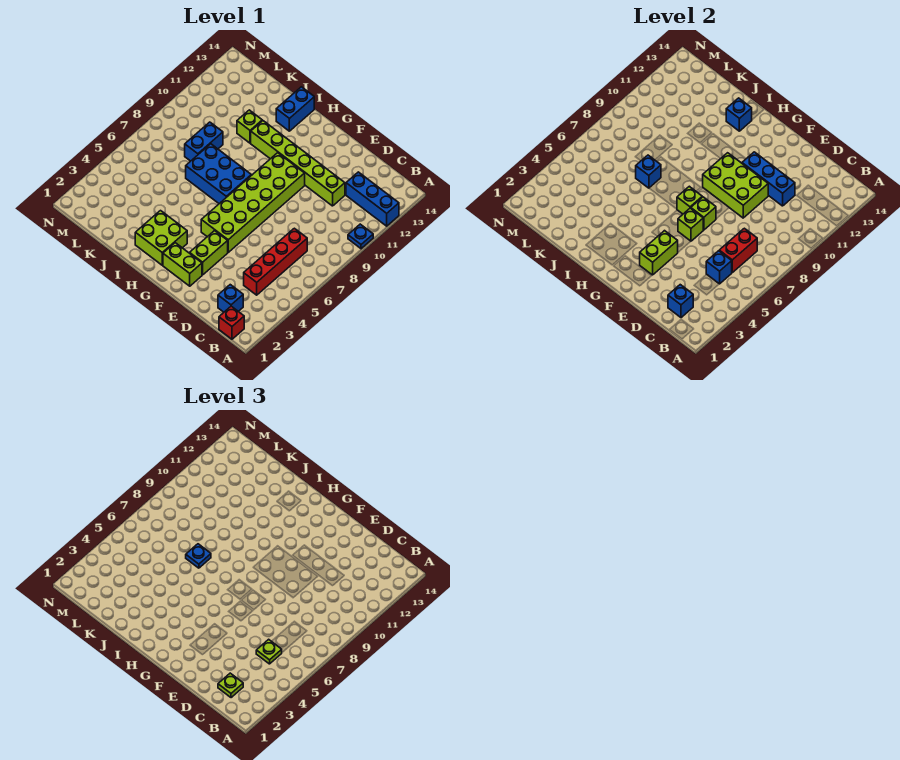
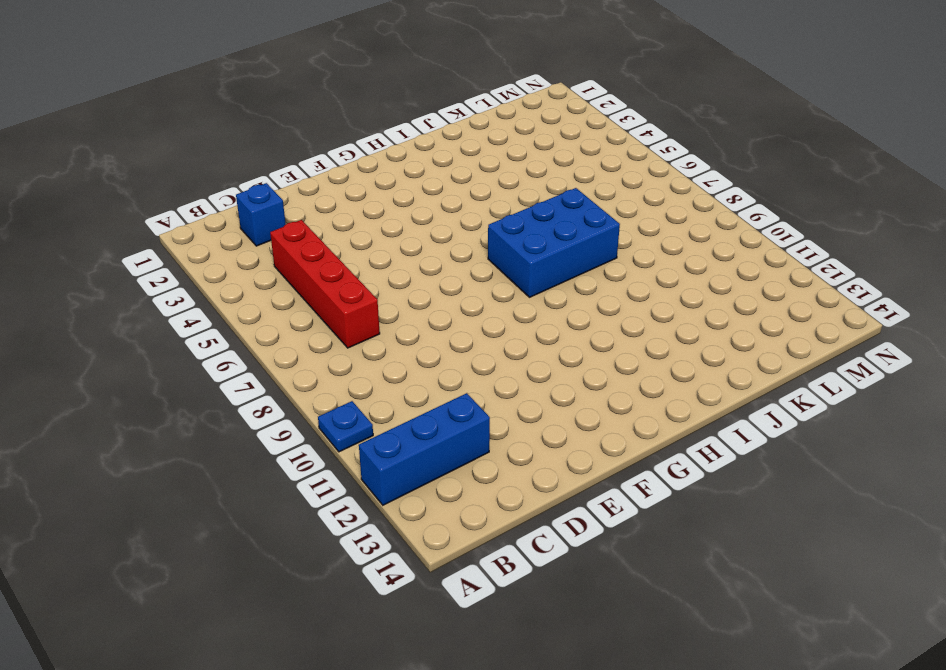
none -> red 1x1 brick [219,306,244,339]
none -> lime 1x6 brick [251,121,345,206]
none -> lime 1x2 brick [163,243,202,286]

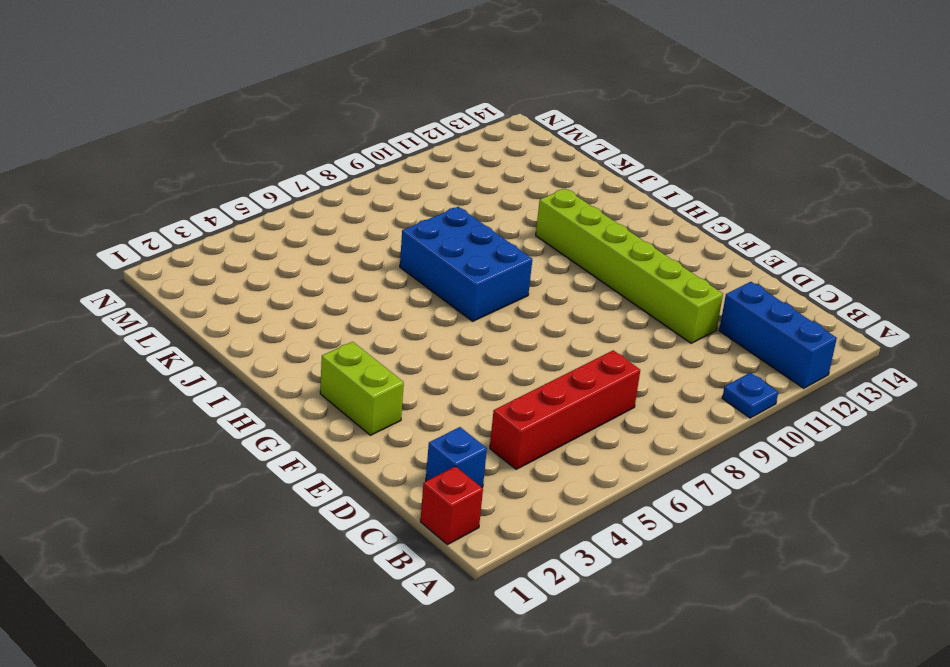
none -> lime 1x2 brick [190,231,228,275]
none -> lime 2x6 brick [201,153,305,252]
none -> lime 2x2 brick [135,211,187,265]

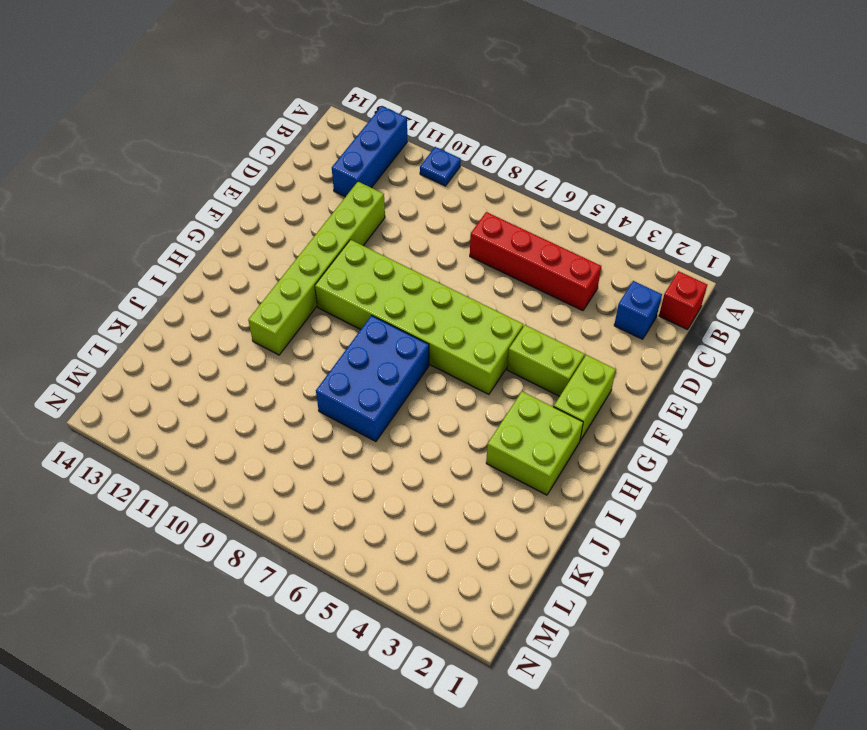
none -> blue 1x2 brick [276,87,314,131]
none -> lime 1x1 brick [237,110,262,143]
none -> blue 1x2 brick [185,122,223,161]

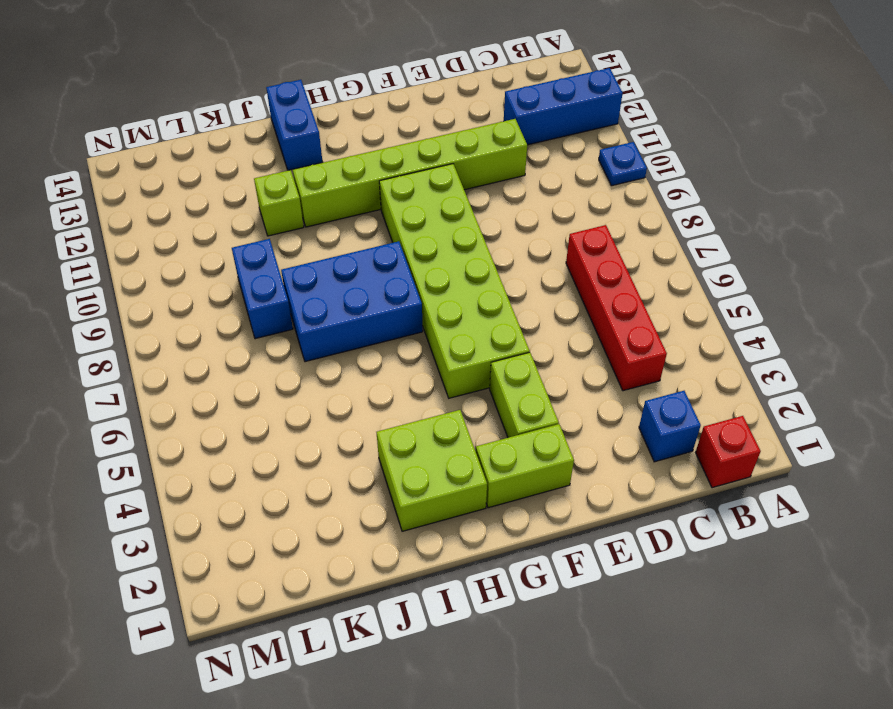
none -> blue 1x1 brick [668,285,693,318]
none -> blue 1x1 brick [706,251,732,284]
none -> red 1x2 brick [719,228,757,272]

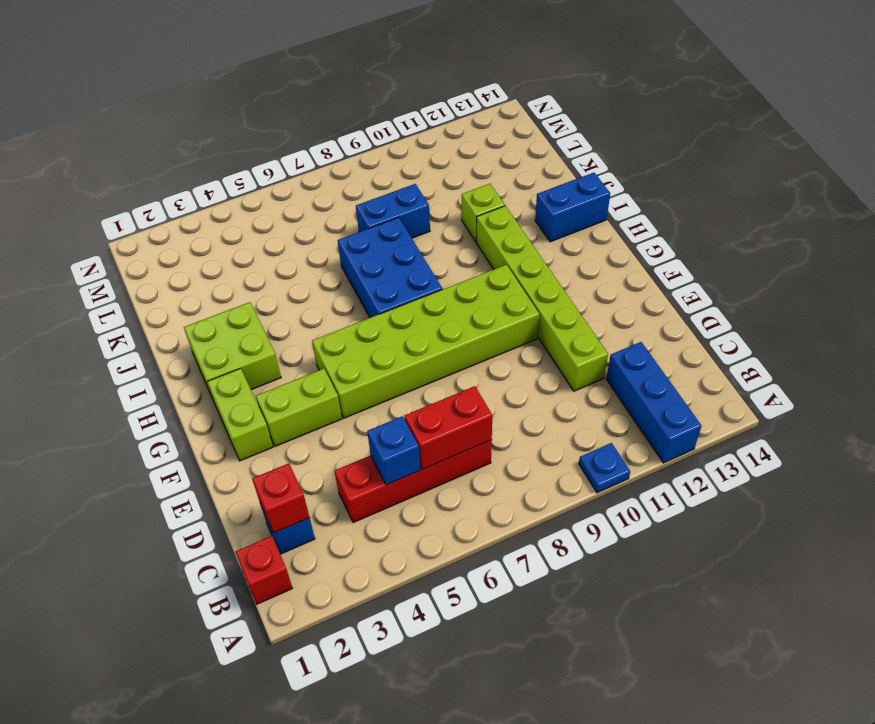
red 1x1 brick [252,463,309,533] -> blue 1x1 brick [668,285,693,318]
none -> blue 1x3 brick [742,152,795,206]
none -> lime 2x3 brick [703,153,768,218]
none -> lime 1x2 brick [640,231,678,275]

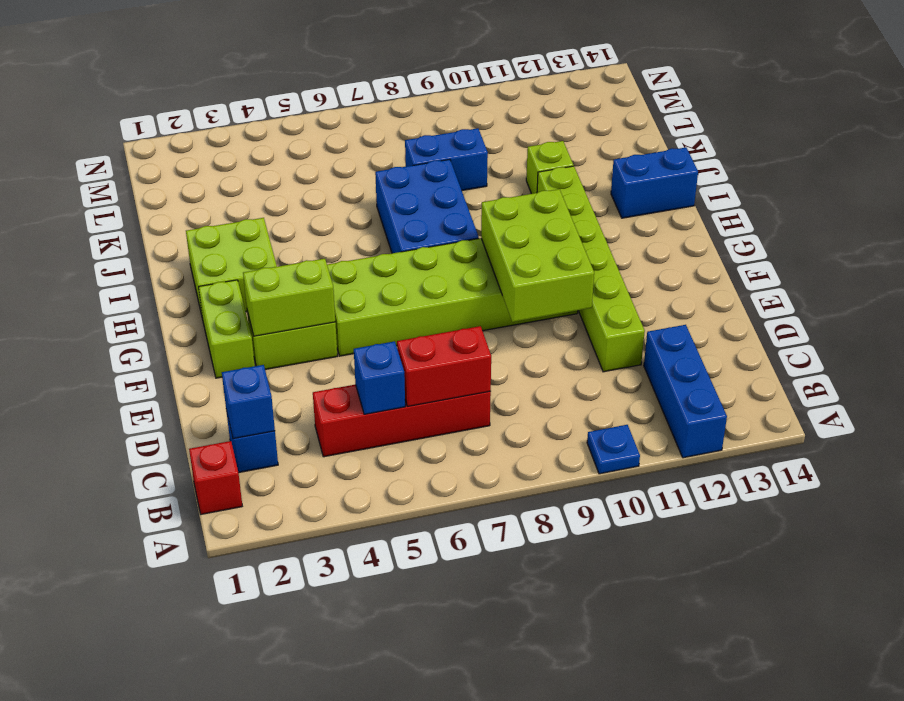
none -> blue 1x3 brick [742,152,795,206]
none -> lime 1x1 brick [678,208,703,241]
none -> lime 1x1 brick [691,197,716,230]

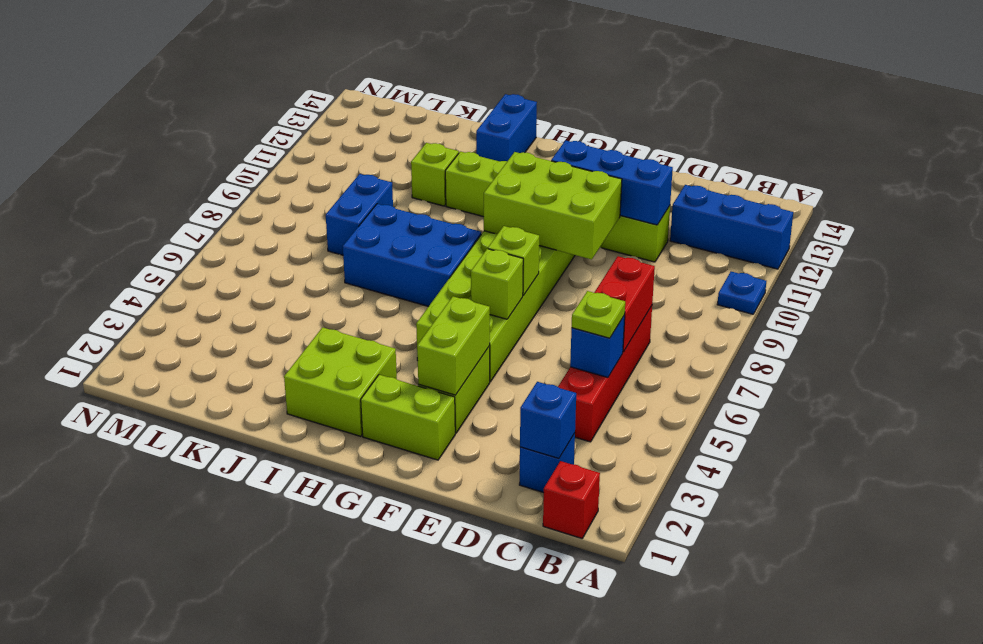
none -> lime 1x1 brick [677,186,702,214]
none -> blue 1x1 brick [726,98,752,131]
none -> blue 1x1 brick [636,155,661,188]

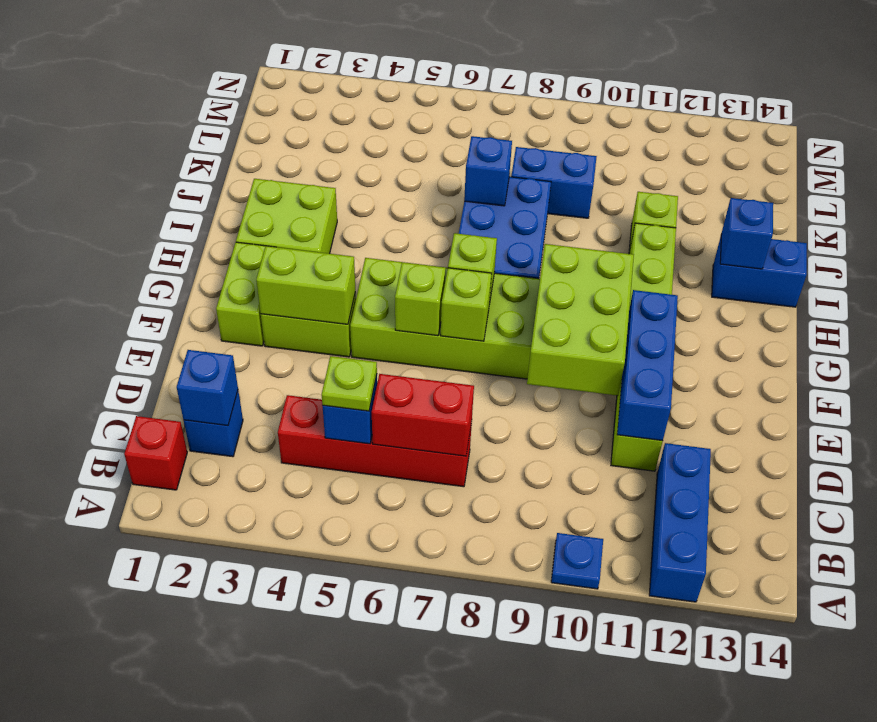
none -> lime 1x1 plate [218,673,243,698]
none -> blue 1x1 plate [186,544,211,568]

